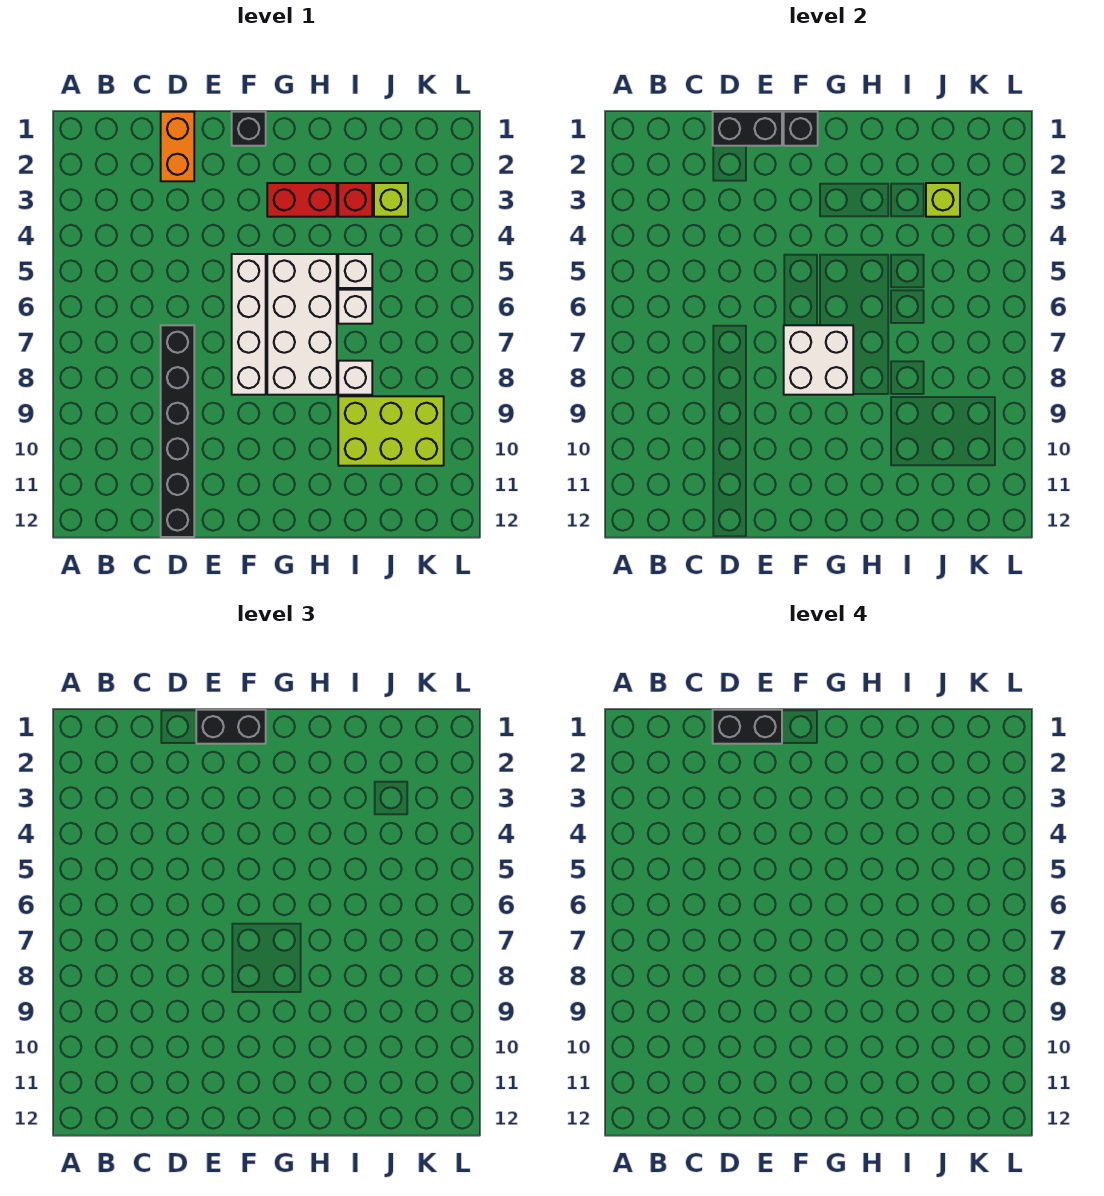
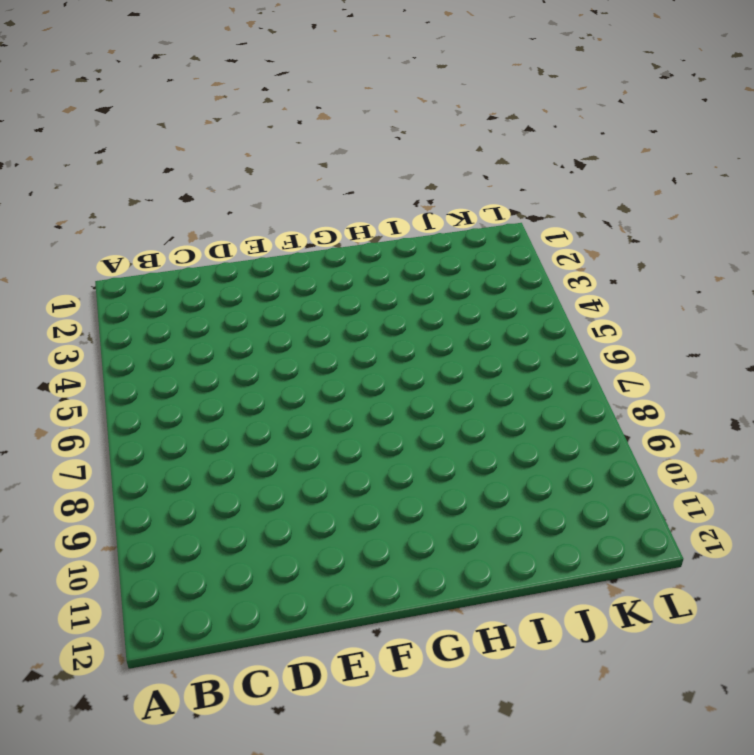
none -> orange 1x2 brick [161,112,194,181]
none -> black 1x6 brick [161,325,194,537]
none -> black 1x1 brick [232,112,266,146]

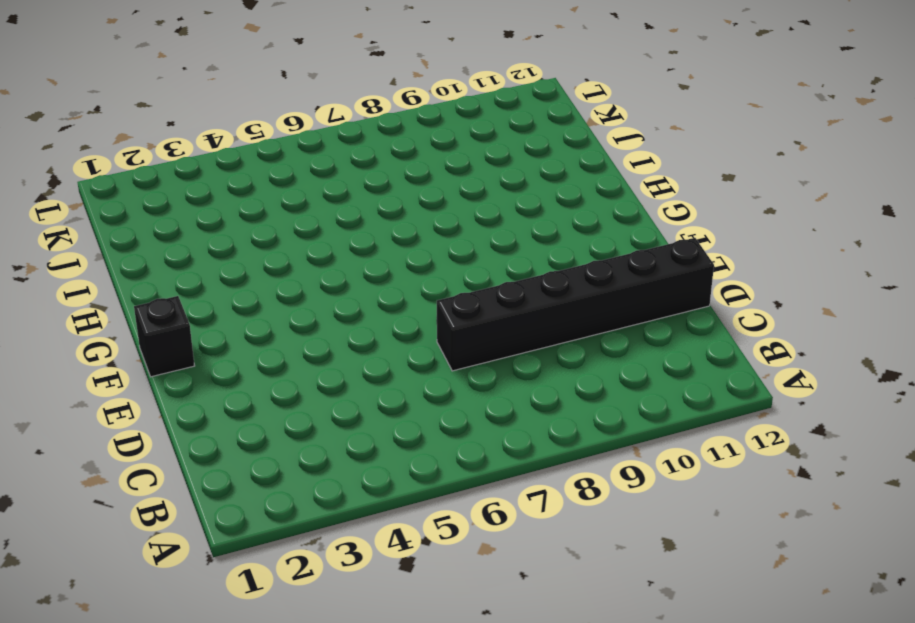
none -> orange 1x2 brick [161,112,194,181]
none -> white 1x4 brick [232,254,266,395]
none -> red 1x2 brick [267,183,337,217]

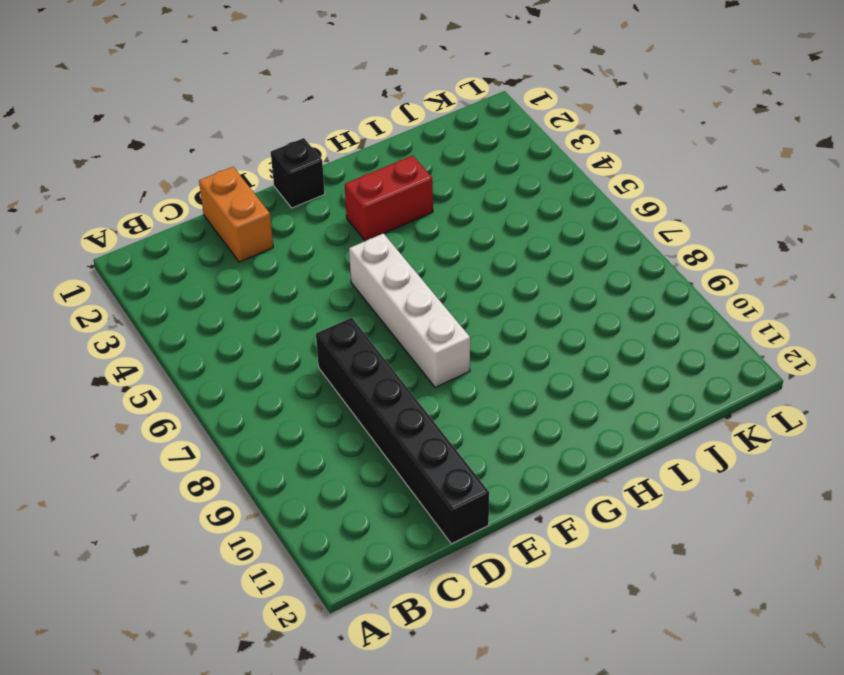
none -> white 2x4 brick [267,254,337,395]
none -> red 1x1 brick [338,183,372,217]
none -> white 1x1 brick [338,254,372,288]

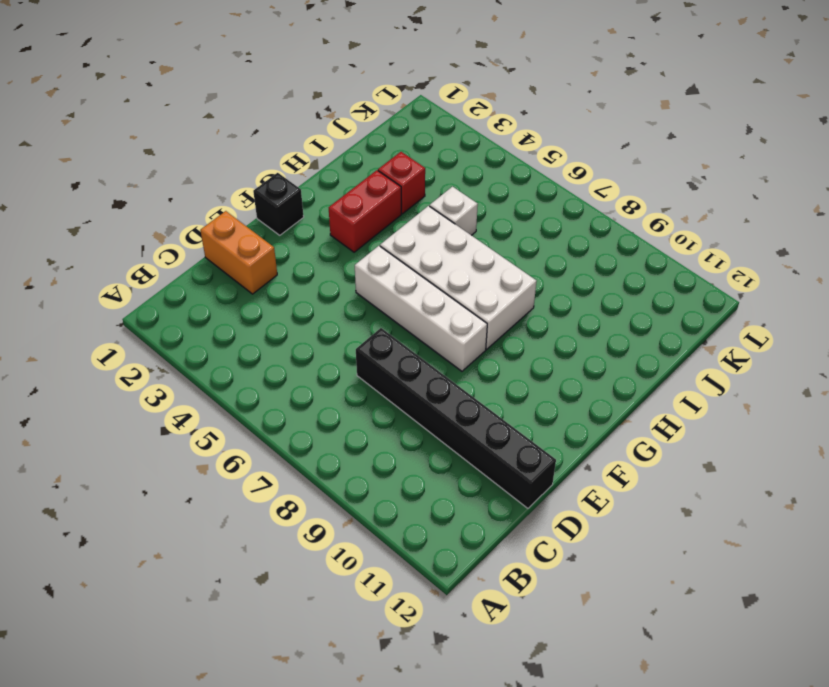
none -> white 1x1 brick [338,290,372,324]
none -> white 1x1 brick [338,361,372,395]
none -> lime 2x3 brick [338,396,444,466]

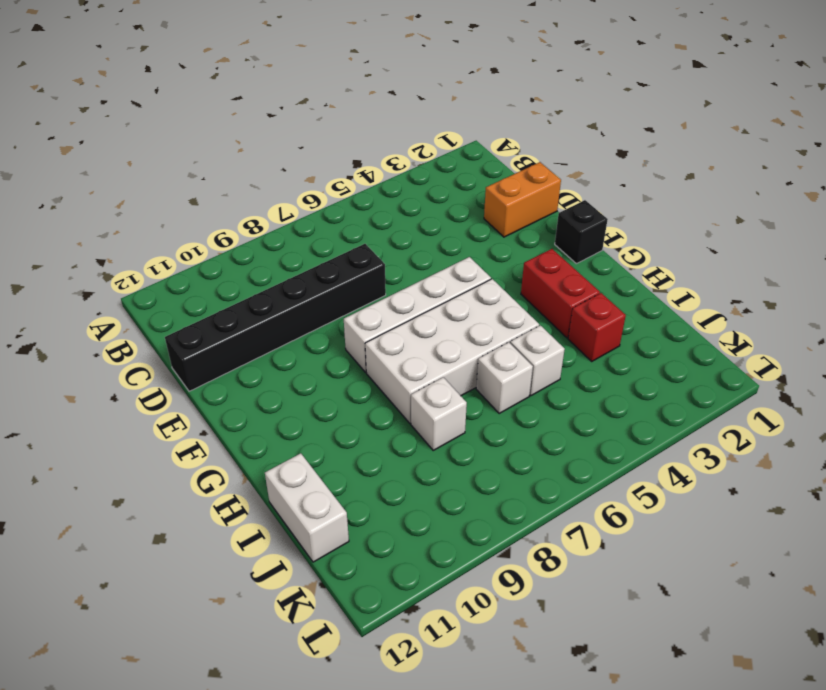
white 1x2 brick [265,453,349,562] -> none
none -> lime 2x3 brick [338,396,444,466]
none -> lime 1x1 brick [374,183,408,217]
none -> black 1x2 brick [713,112,782,146]

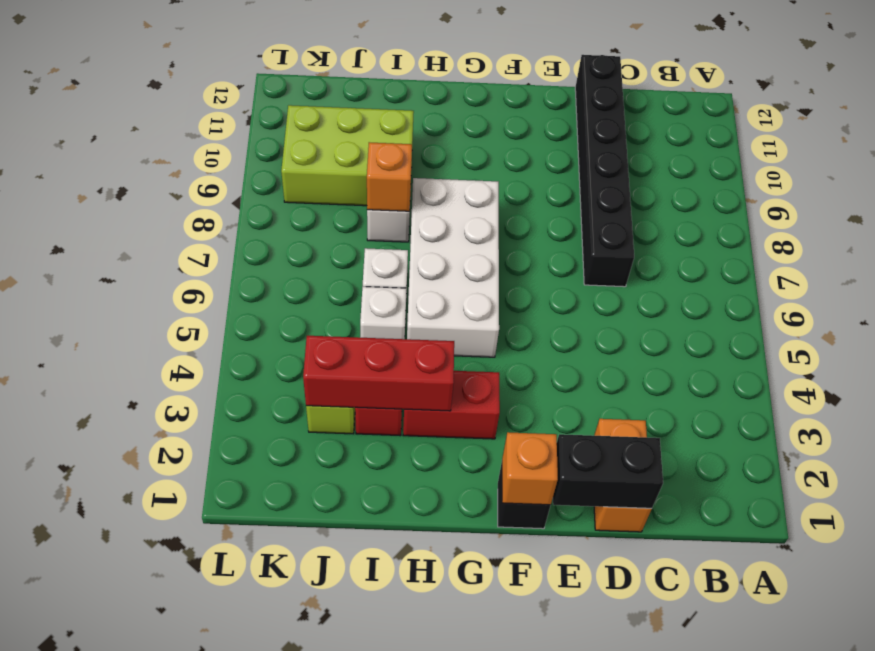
orange 1x1 brick [502,432,558,505] -> black 1x1 brick [784,112,818,146]
red 1x3 brick [303,336,454,411] -> lime 1x1 brick [926,183,960,217]
orange 1x1 brick [367,142,412,211] -> none
none -> white 1x4 brick [232,254,266,395]
none -> white 2x2 brick [784,325,853,395]
none -> black 1x2 brick [196,710,266,744]

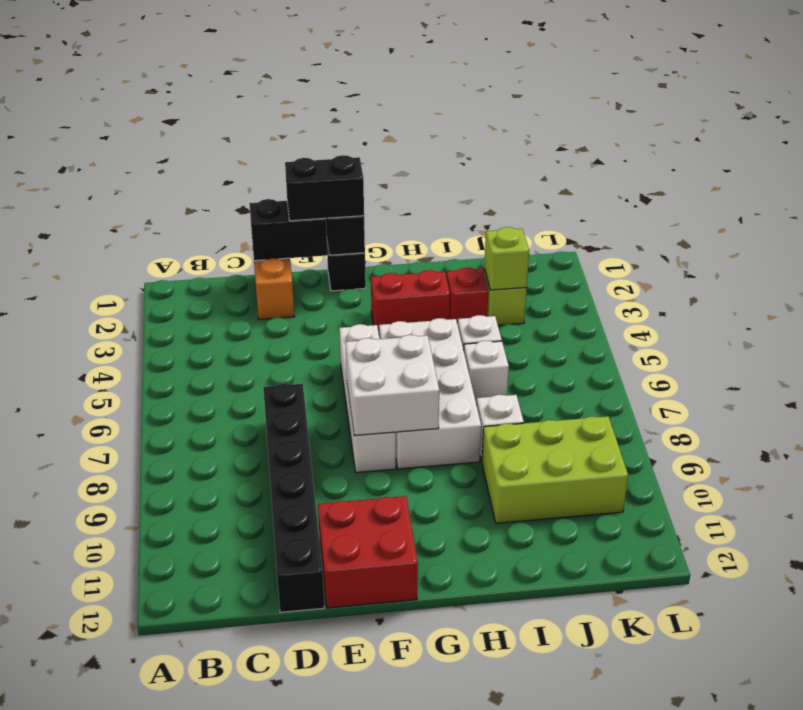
red 2x2 brick [318,496,418,608] -> none
none -> black 1x2 brick [713,710,782,744]

